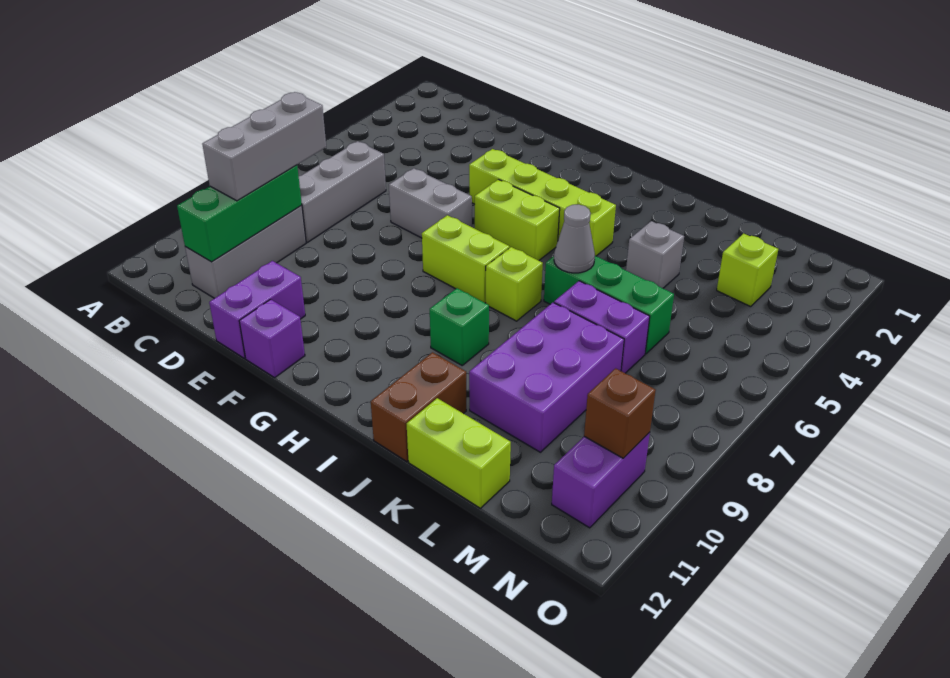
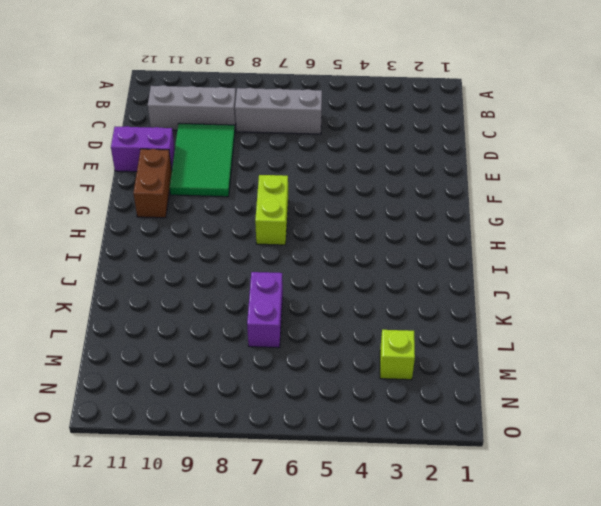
green 2x3 tile [170,123,235,197] -> none
brown 1x2 brick [133,149,172,218] -> brown 1x2 brick turned to [371,352,466,462]
none -> grey 1x2 brick [389,168,472,238]
none -> lime 1x4 brick [469,149,616,256]
none -> purple 1x1 brick [239,299,305,378]

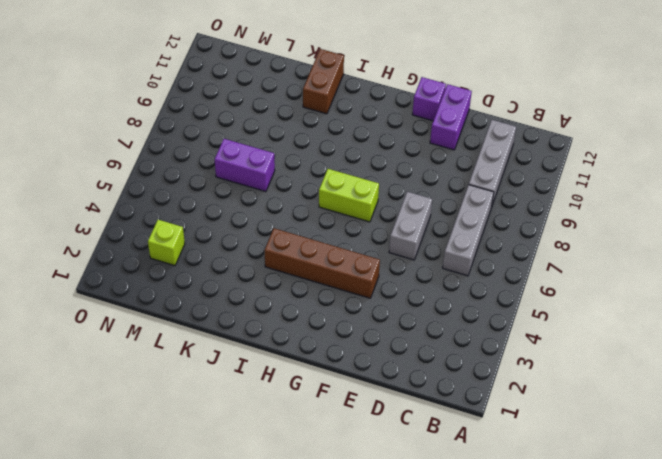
grey 1x2 brick [389,192,432,260] -> grey 1x2 brick turned to [389,168,472,238]
brown 1x4 brick [264,228,380,298] -> lime 1x4 brick [469,149,616,256]
none -> lime 1x2 brick [475,179,560,261]
none -> lime 1x1 brick [486,247,543,321]
none -> green 1x1 brick [430,288,489,365]

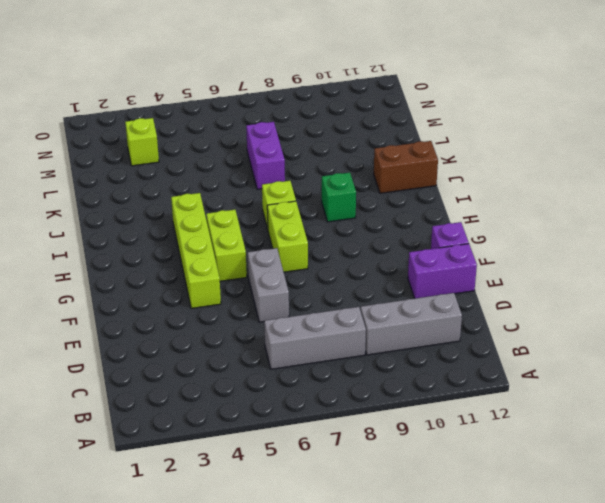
none -> green 1x3 brick [544,256,674,354]
none -> grey 1x1 brick [626,221,684,288]
none -> purple 2x3 brick [469,303,624,452]

